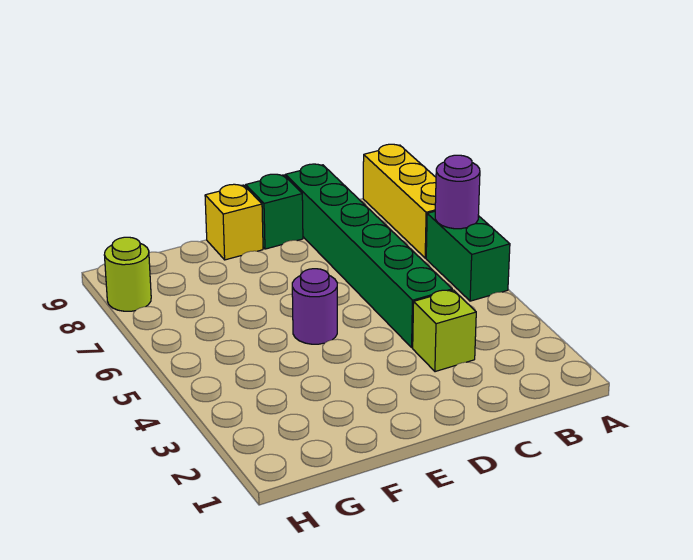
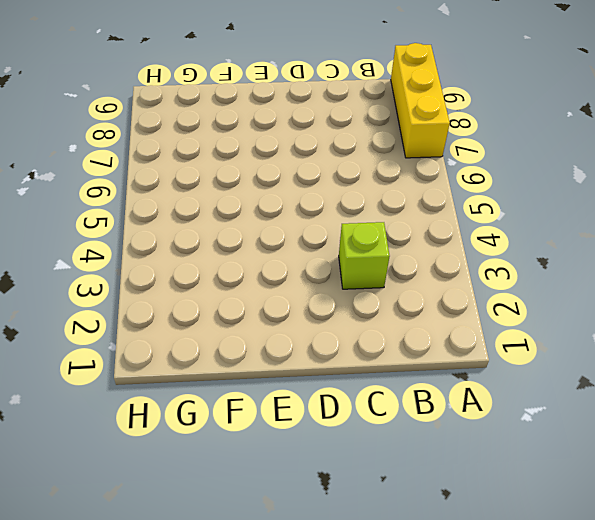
none -> green 1x2 brick [426,211,510,301]
none -> green 1x6 brick [285,164,452,348]

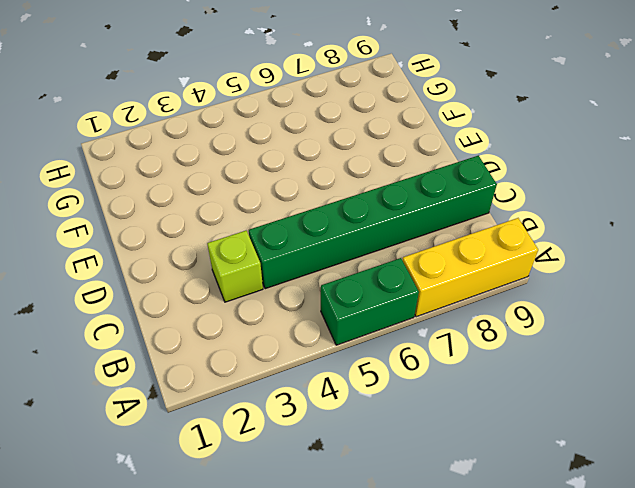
none -> green 1x1 brick [246,174,303,249]
none -> purple 1x1 round brick [292,269,337,344]

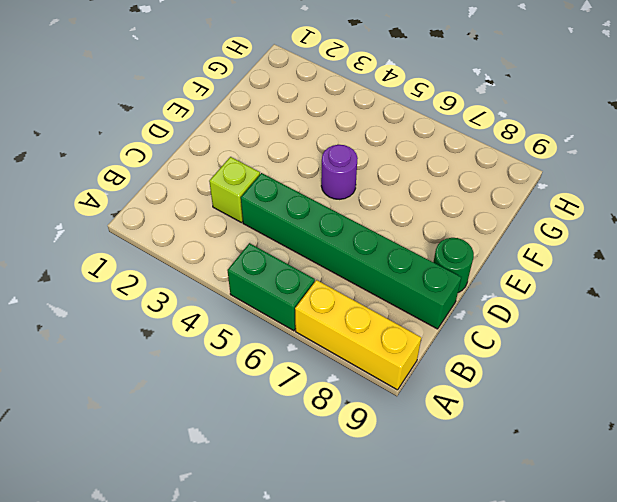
green 1x1 round brick [433,238,474,293] -> green 1x1 brick [246,174,303,249]
none -> yellow 1x1 brick [205,184,263,260]
none -> lime 1x1 round brick [104,237,151,311]

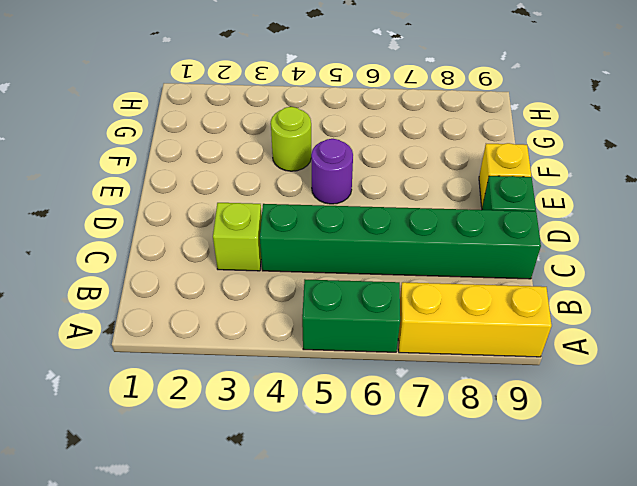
lime 1x1 round brick [271,107,311,171] -> lime 1x1 round brick moved to [104,237,151,311]
none -> purple 1x1 round brick [435,155,480,229]

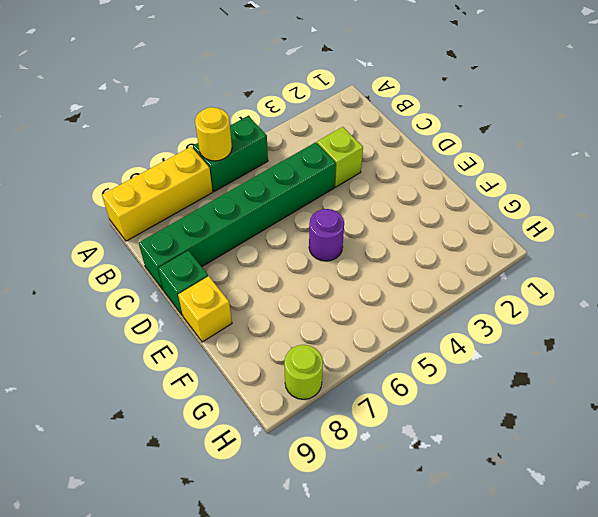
yellow 1x1 round brick [195,107,232,161] -> purple 1x1 round brick [435,155,480,229]

